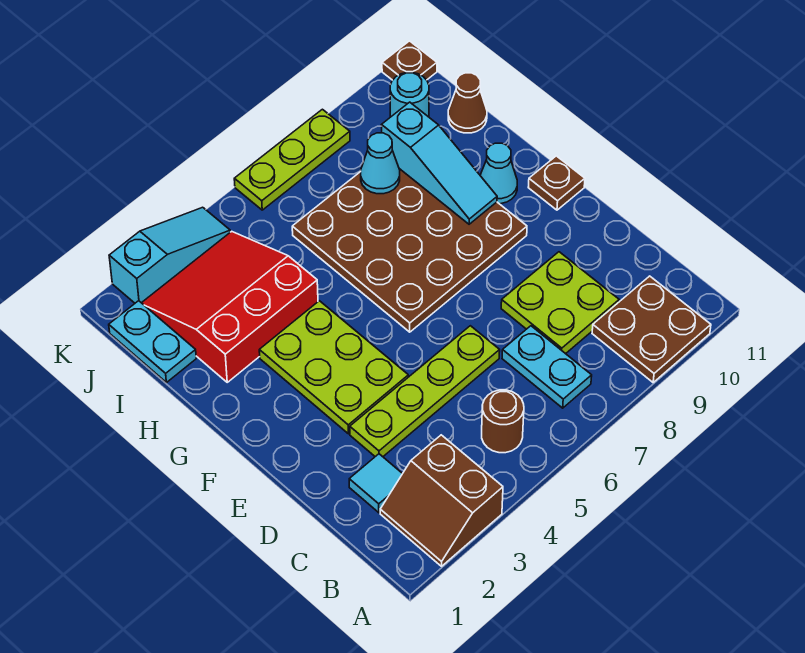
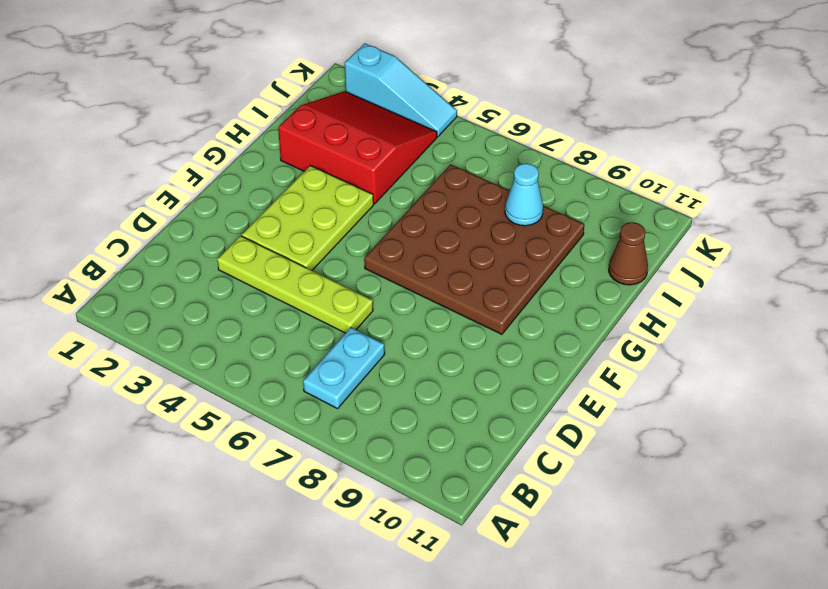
none -> brown 2x2 slope [380,435,503,566]
none -> brown 2x2 plate [592,276,711,382]
none -> brown 1x1 round brick [482,390,524,453]

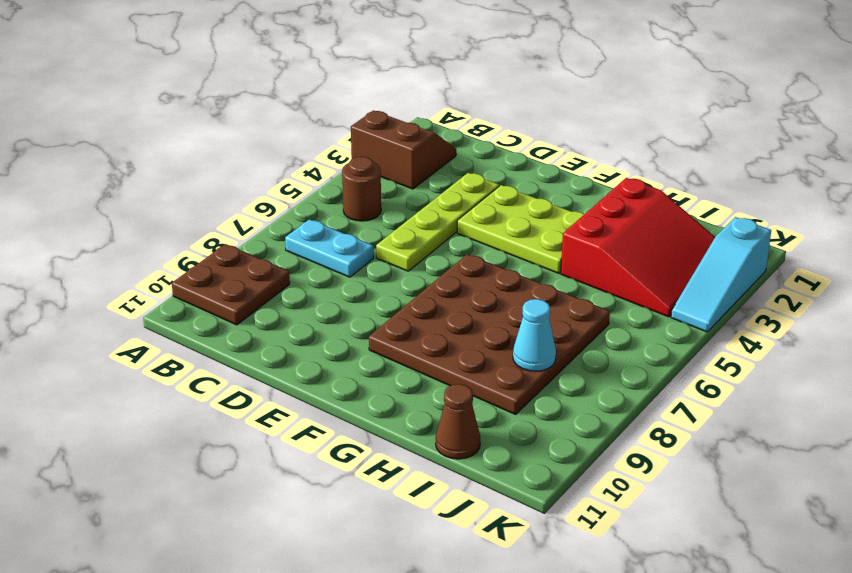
none -> cyan 1x1 tile [349,454,402,513]
none -> lime 2x2 plate [501,252,619,354]
none -> brown 1x1 plate [528,156,585,210]

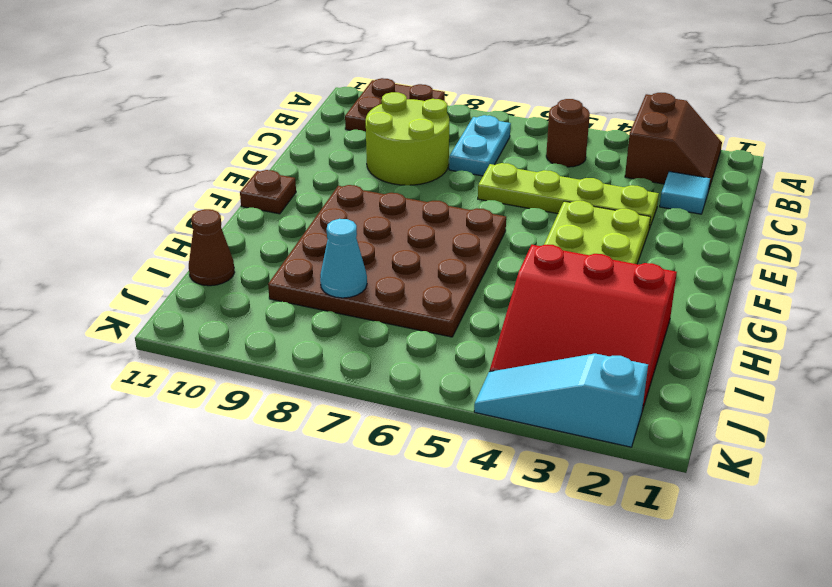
lime 2x2 round brick [366,92,449,185] -> lime 2x2 plate [501,252,619,354]
none -> cyan 1x1 cone [480,143,517,204]
none -> cyan 1x2 plate [109,301,196,383]
none -> cyan 1x1 round brick [390,72,429,117]

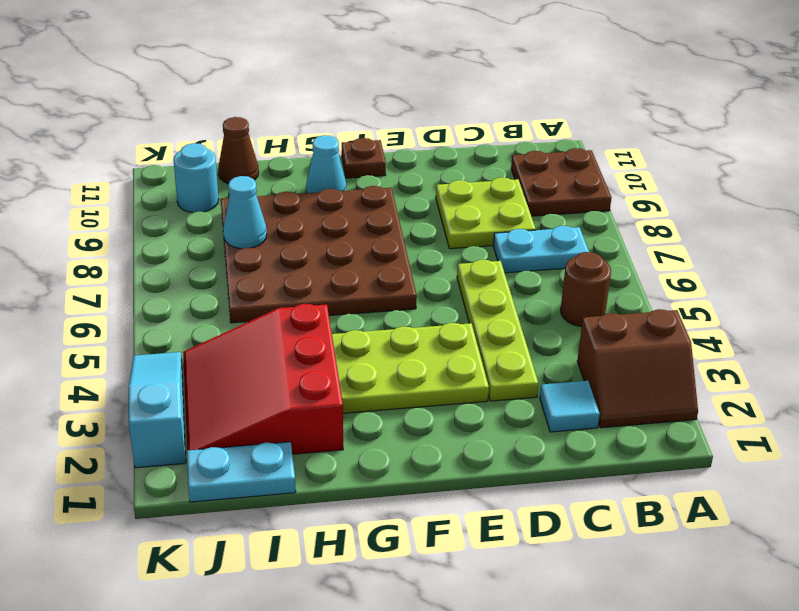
none -> lime 1x3 plate [234,109,350,210]
none -> brown 1x1 plate [382,41,437,80]
none -> cyan 1x3 slope [382,102,497,224]

